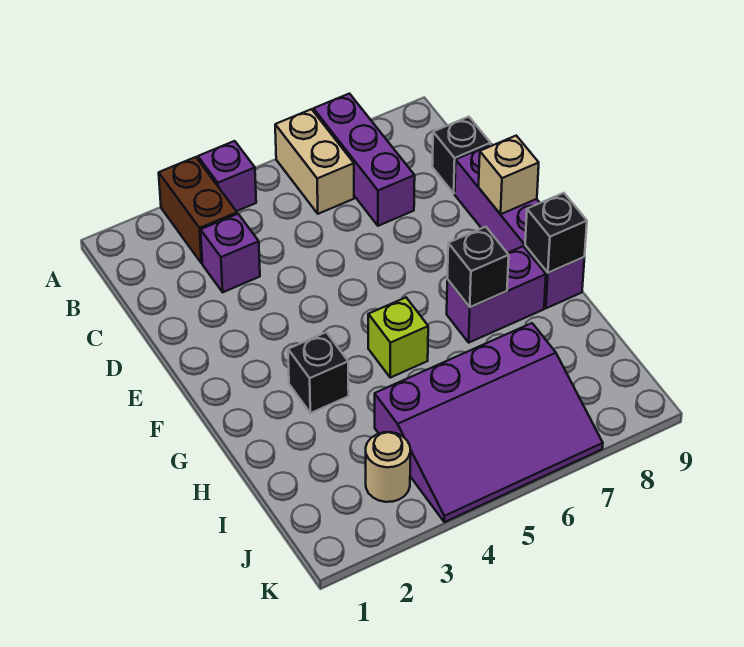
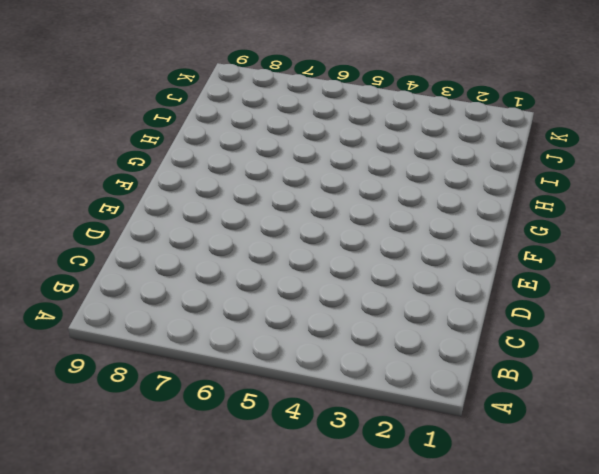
none -> brown 1x2 brick [159,157,237,263]
none -> purple 1x1 brick [198,141,256,211]
none -> tan 1x2 brick [275,109,354,214]

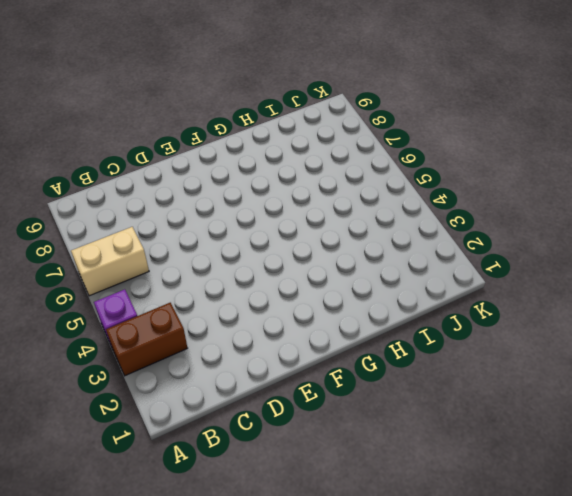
none -> purple 1x3 brick [313,94,415,226]
none -> purple 1x1 brick [201,214,260,292]
none -> black 1x1 brick [432,117,491,193]

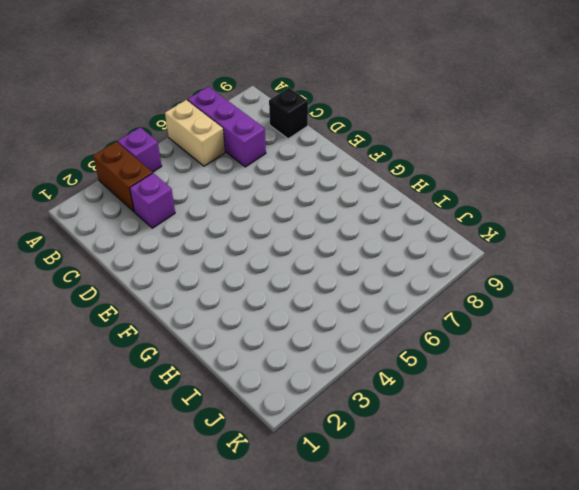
none -> purple 1x4 brick [455,144,585,308]
none -> black 1x1 brick [288,332,349,413]
none -> lime 1x1 brick [368,298,428,378]

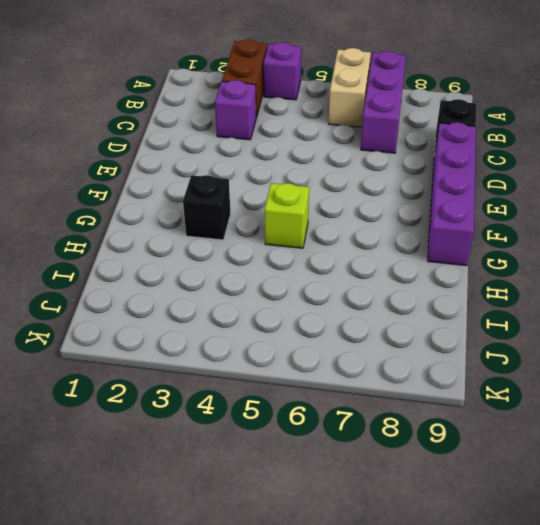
none -> purple 1x2 brick [447,246,546,343]
none -> purple 3x4 slope [375,323,603,522]
none -> tan 1x1 round brick [366,432,410,502]

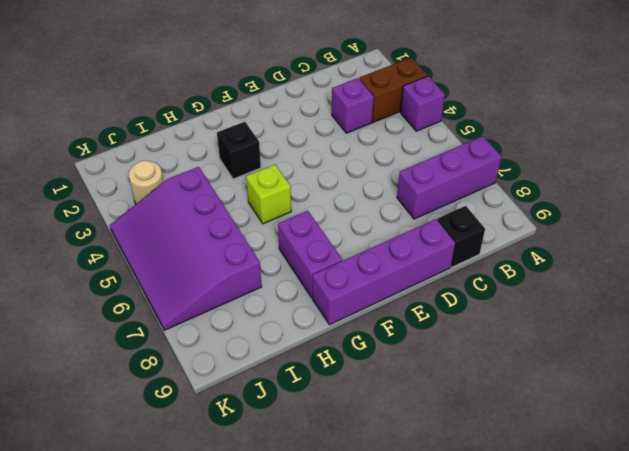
none -> tan 1x2 brick [275,109,354,214]
none -> tan 1x1 brick [479,136,539,214]
none -> black 1x1 brick [447,227,509,307]

